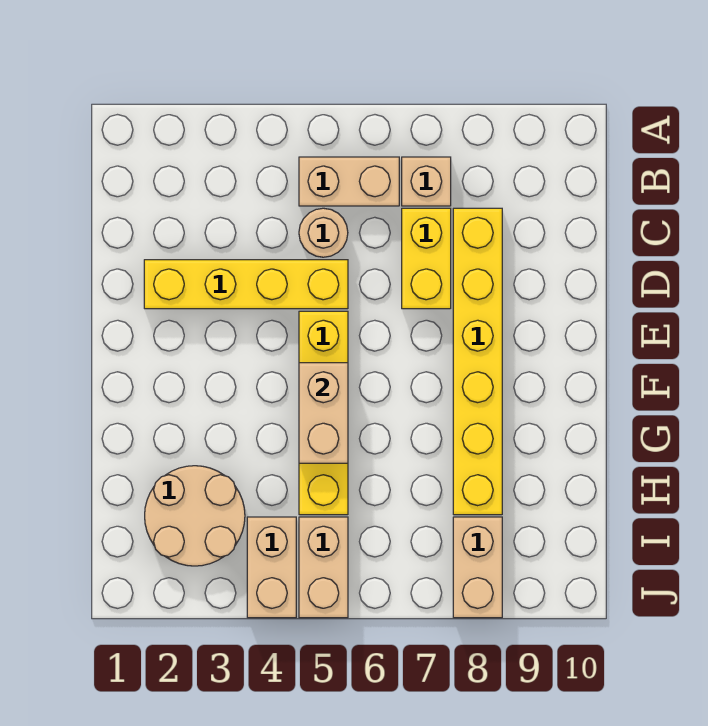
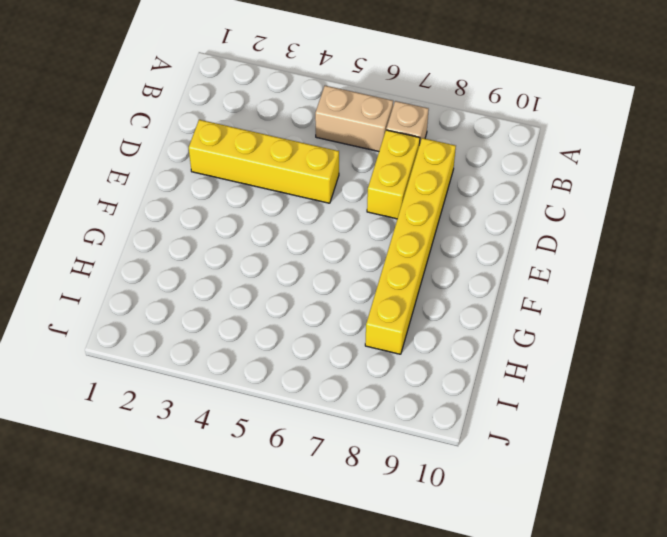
none -> tan 1x1 round brick [299,208,348,257]
none -> yellow 1x4 brick [299,311,348,515]
none -> tan 2x2 round brick [145,466,245,566]

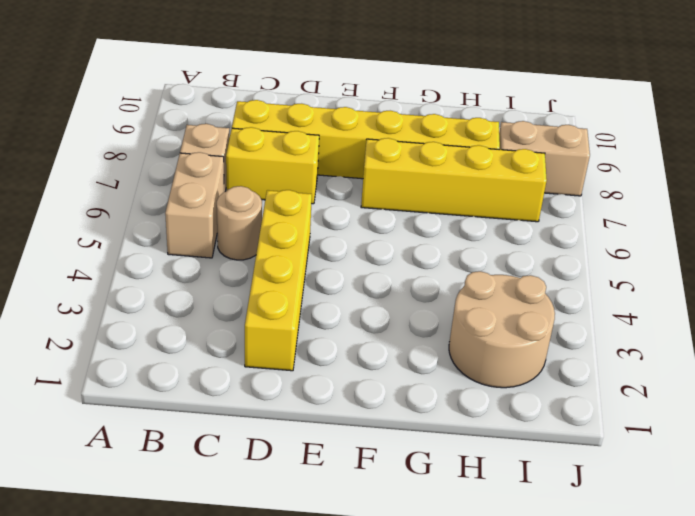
yellow 1x4 brick [361,138,547,222] -> yellow 1x4 brick moved to [299,311,348,515]
none -> tan 1x2 brick [247,517,296,618]
none -> tan 1x2 brick [299,517,348,618]
none -> tan 1x2 brick [299,363,348,463]

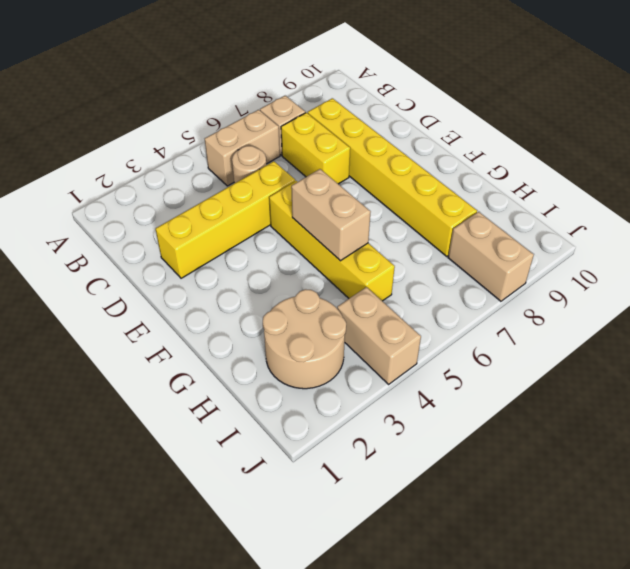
none -> tan 1x2 brick [299,517,348,618]

